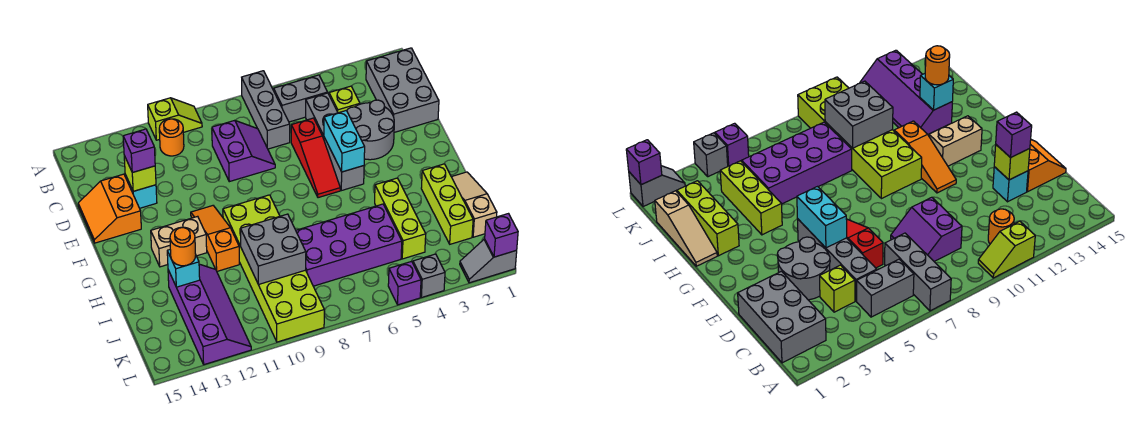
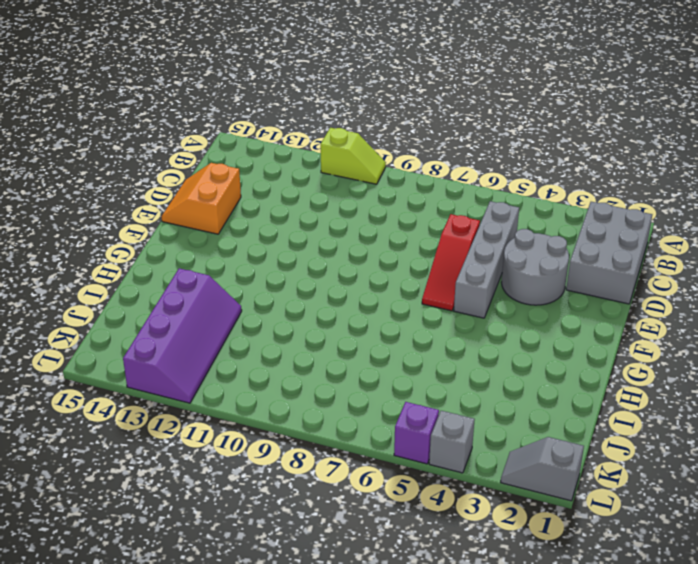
none -> grey 1x3 brick [242,71,290,149]
none -> grey 1x2 brick [274,75,328,122]
none -> orange 1x1 round brick [159,119,184,156]
none -> lime 1x1 brick [329,86,360,113]

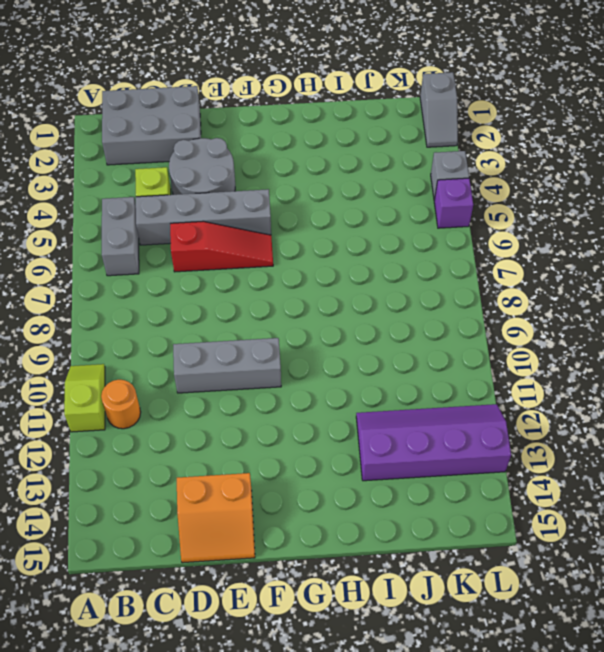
grey 1x3 brick [173,338,281,393] -> grey 1x3 brick moved to [242,71,290,149]
none -> purple 2x2 slope [212,120,275,182]
none -> cyan 1x1 brick [125,175,157,208]
none -> orange 1x3 slope [191,206,239,271]
none -> lime 2x6 brick [223,195,324,342]

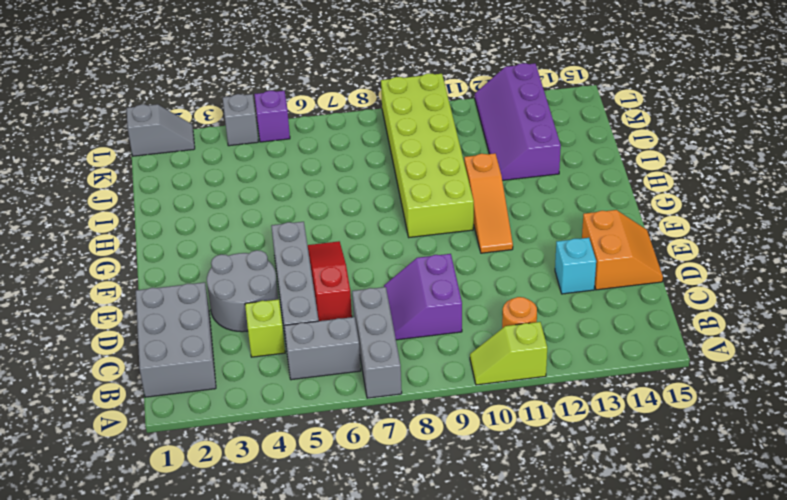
none -> tan 1x2 brick [151,216,207,267]
none -> tan 1x3 slope [452,172,497,237]
none -> lime 1x3 brick [421,164,473,244]
none -> lime 1x3 brick [375,178,426,259]

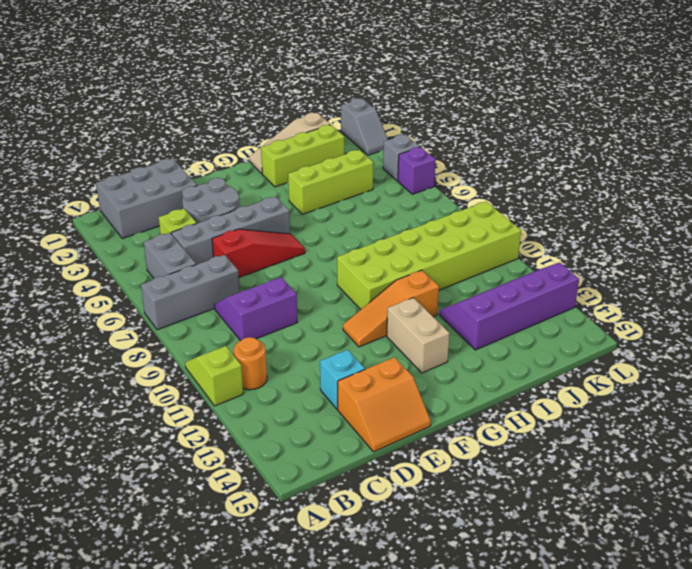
none -> purple 2x4 brick [296,204,402,286]
none -> lime 1x1 brick [124,156,156,191]
none -> cyan 1x2 brick [324,111,365,172]
none -> grey 2x2 brick [241,214,306,284]

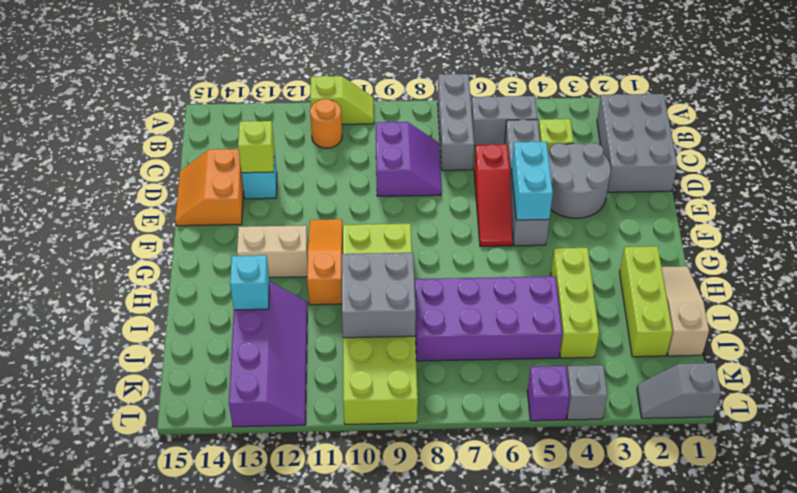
none -> purple 1x1 brick [485,214,518,257]
none -> purple 1x1 brick [123,129,155,172]
none -> orange 1x1 round brick [170,227,196,266]

